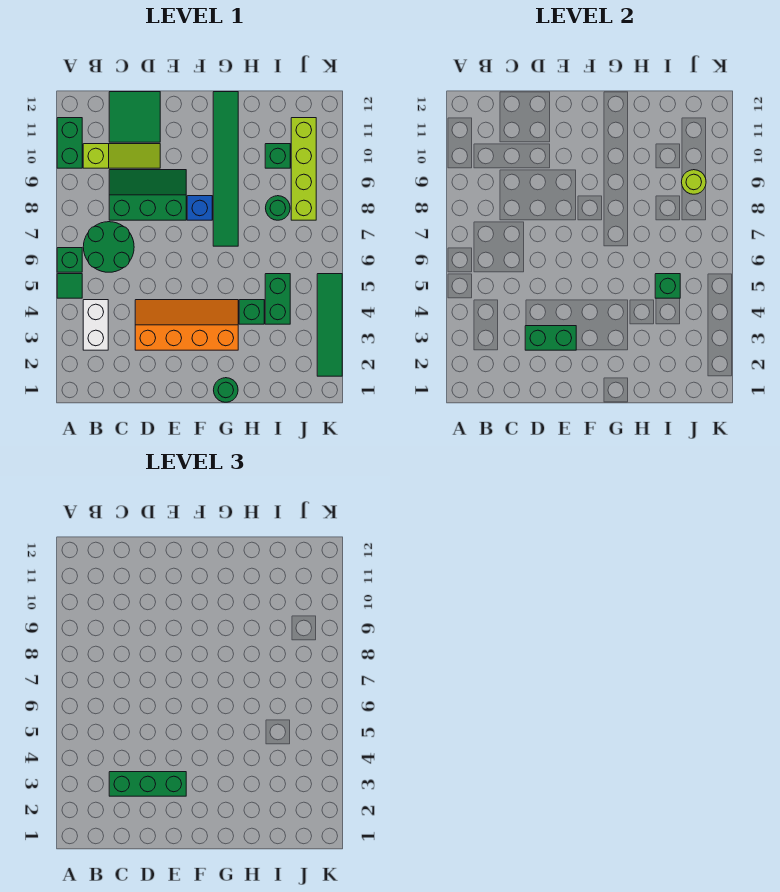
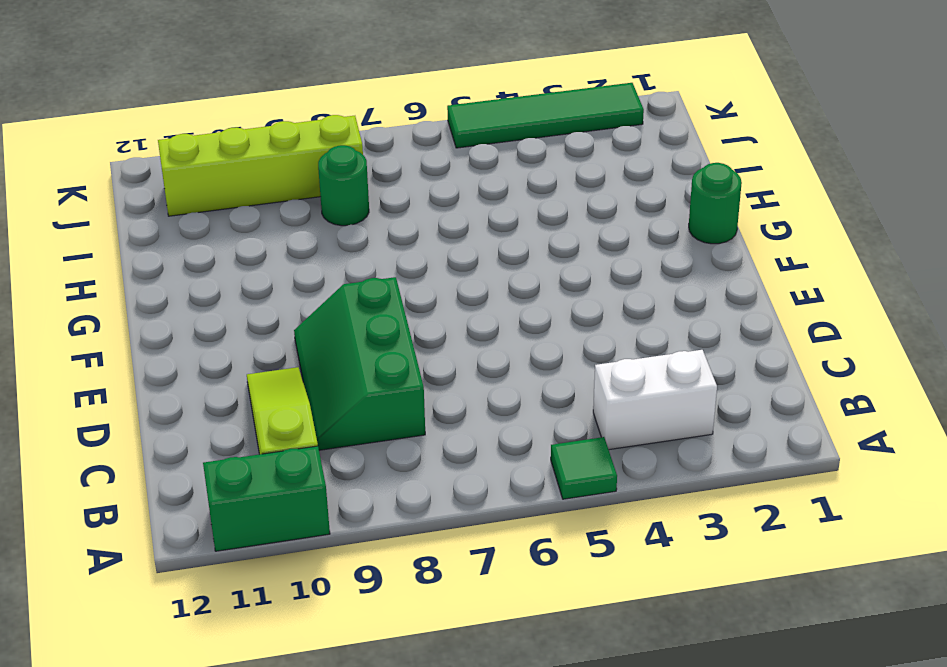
none -> green 1x1 brick [57,248,82,272]
none -> green 2x2 round brick [83,222,134,272]
none -> green 2x2 tile [109,92,160,142]

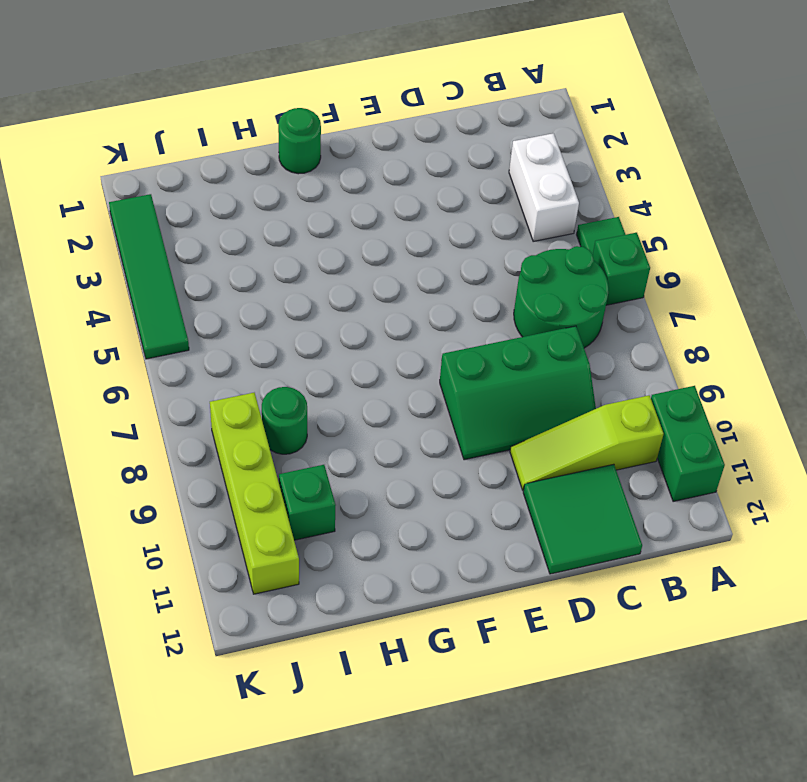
none -> orange 2x4 slope [135,300,238,350]
none -> blue 1x1 brick [187,196,212,220]
none -> green 1x6 tile [213,92,238,246]

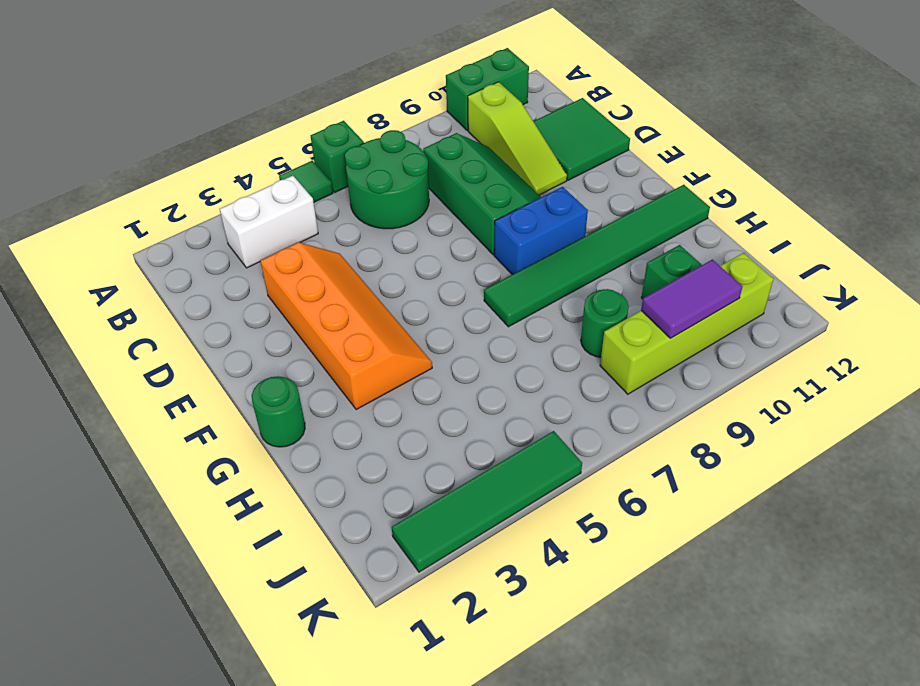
blue 1x2 brick [494,187,588,275] -> blue 1x1 brick [187,196,212,220]
purple 1x2 tile [641,260,743,338] -> lime 1x1 round brick [682,170,706,194]
none -> green 1x1 brick [239,300,264,324]
none -> green 1x2 brick [265,274,290,324]
none -> green 1x2 brick [525,326,576,350]

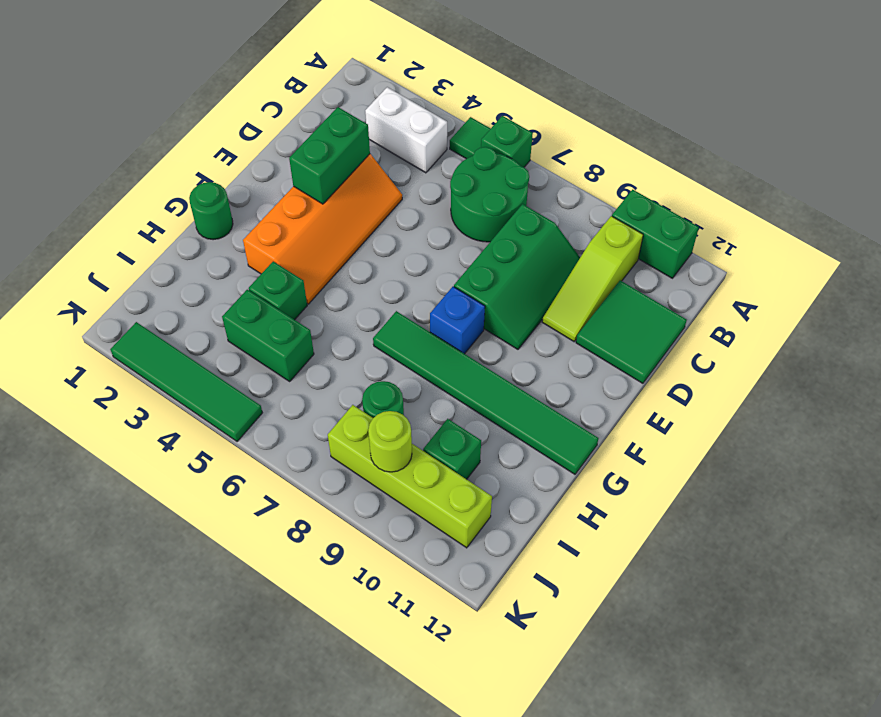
none -> green 1x1 brick [655,274,680,298]
none -> green 1x3 brick [109,772,186,796]

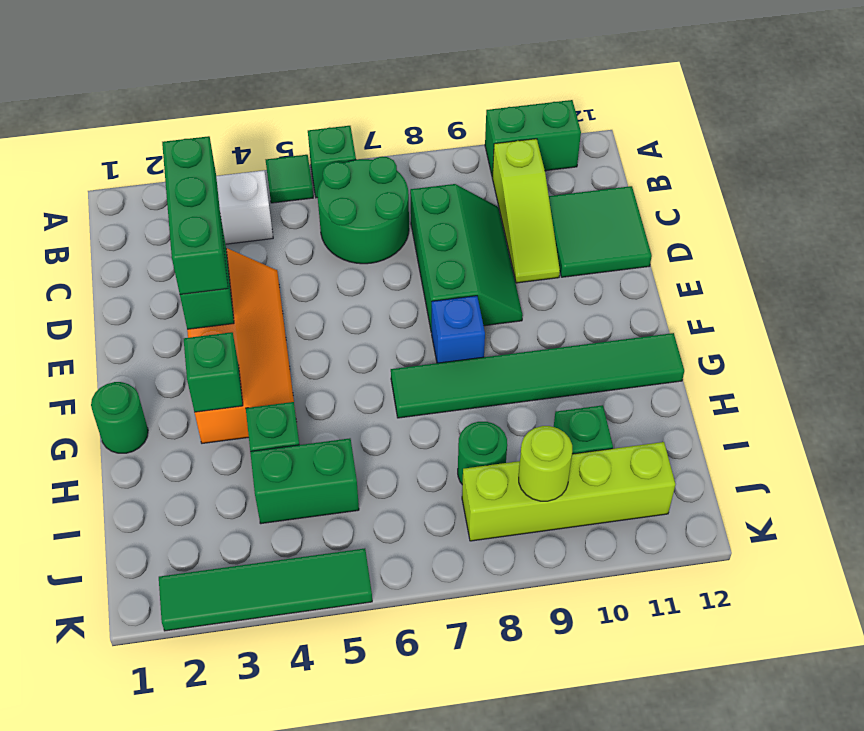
green 1x1 brick [184,332,243,412] -> green 1x1 brick moved to [655,274,680,298]

